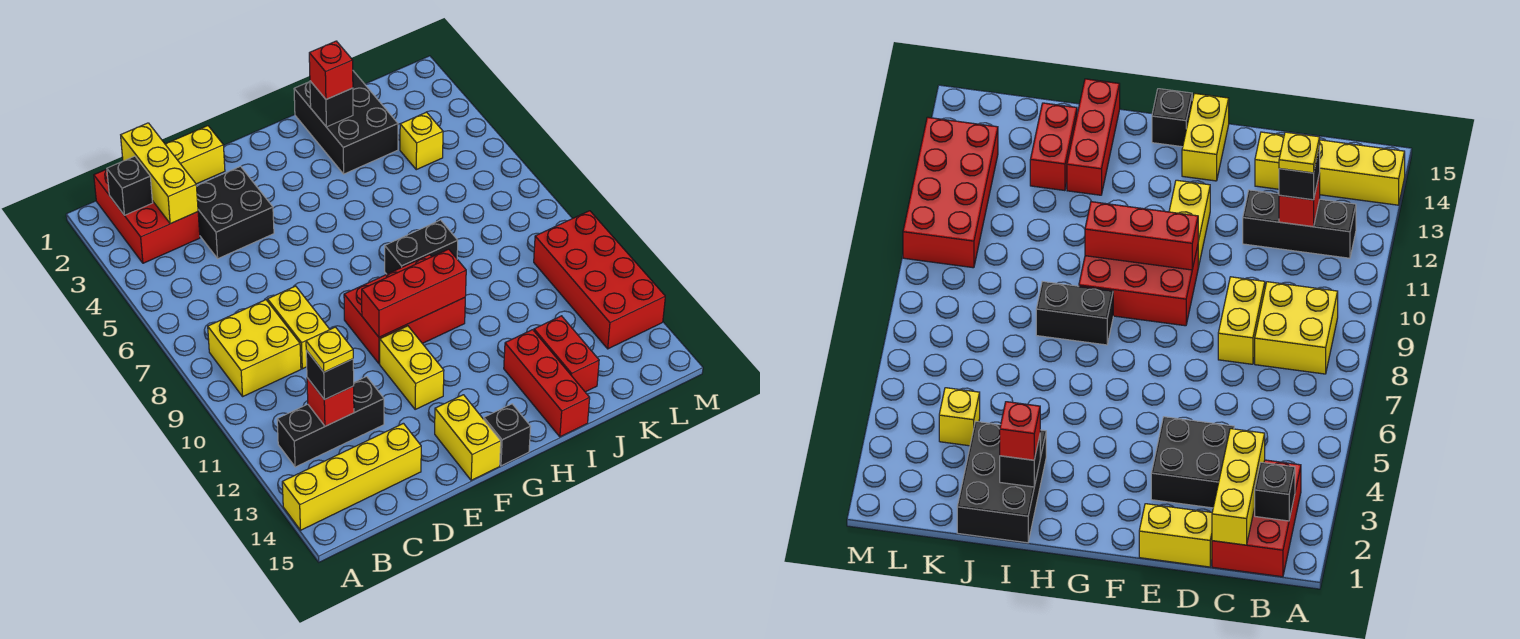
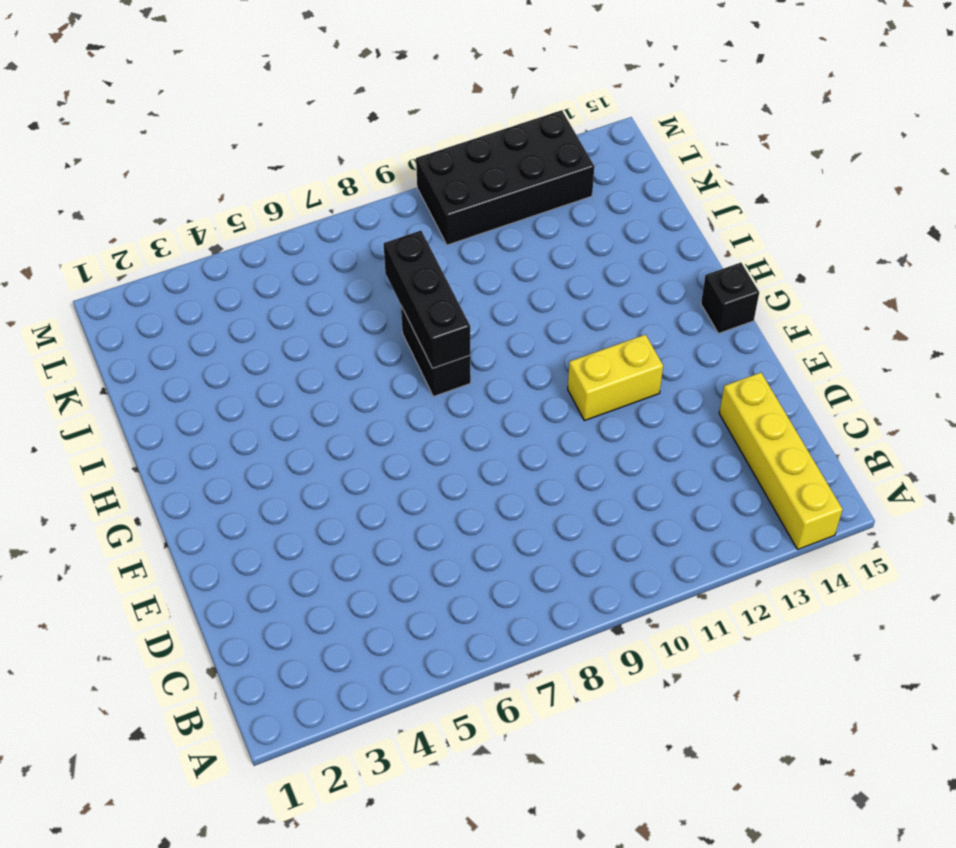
black 1x3 brick [384,231,470,368] -> black 1x3 brick moved to [277,377,384,467]
black 2x4 brick [416,110,594,245] -> red 2x4 brick [534,211,665,349]
none -> red 2x3 brick [94,169,200,263]
none -> yellow 2x2 brick [208,300,301,396]
none -> yellow 1x2 brick [165,126,225,184]

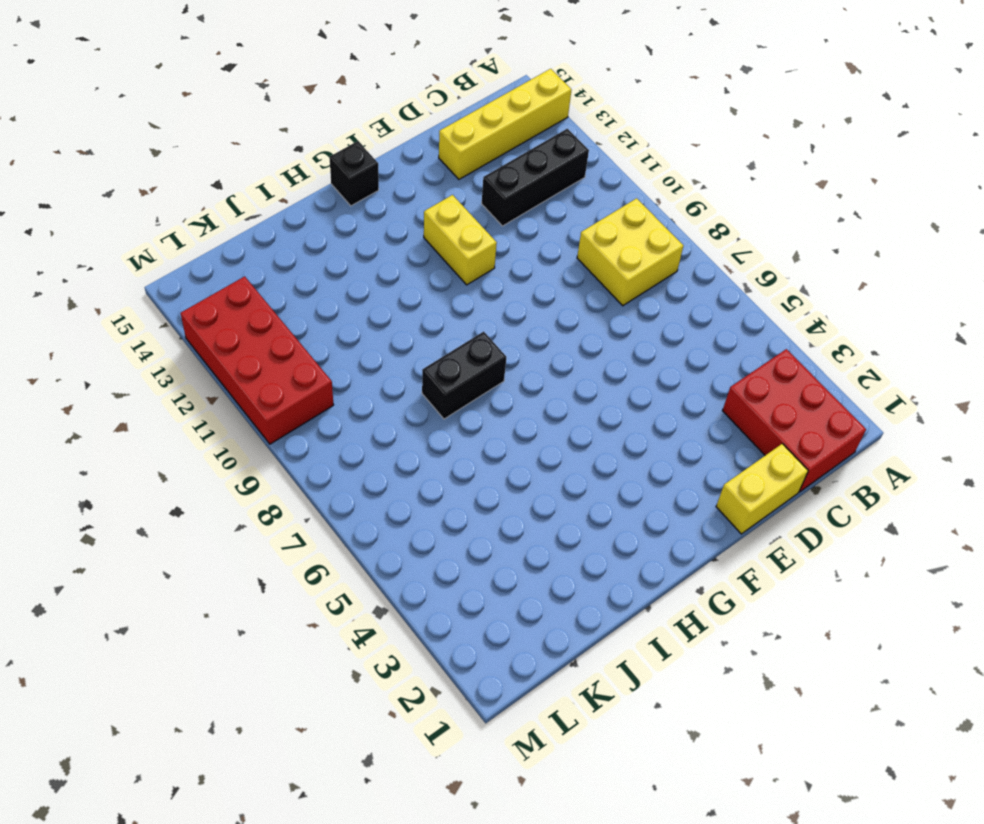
none -> black 2x2 brick [197,166,274,258]
none -> yellow 1x2 brick [268,286,330,369]
none -> red 2x3 brick [344,255,465,364]

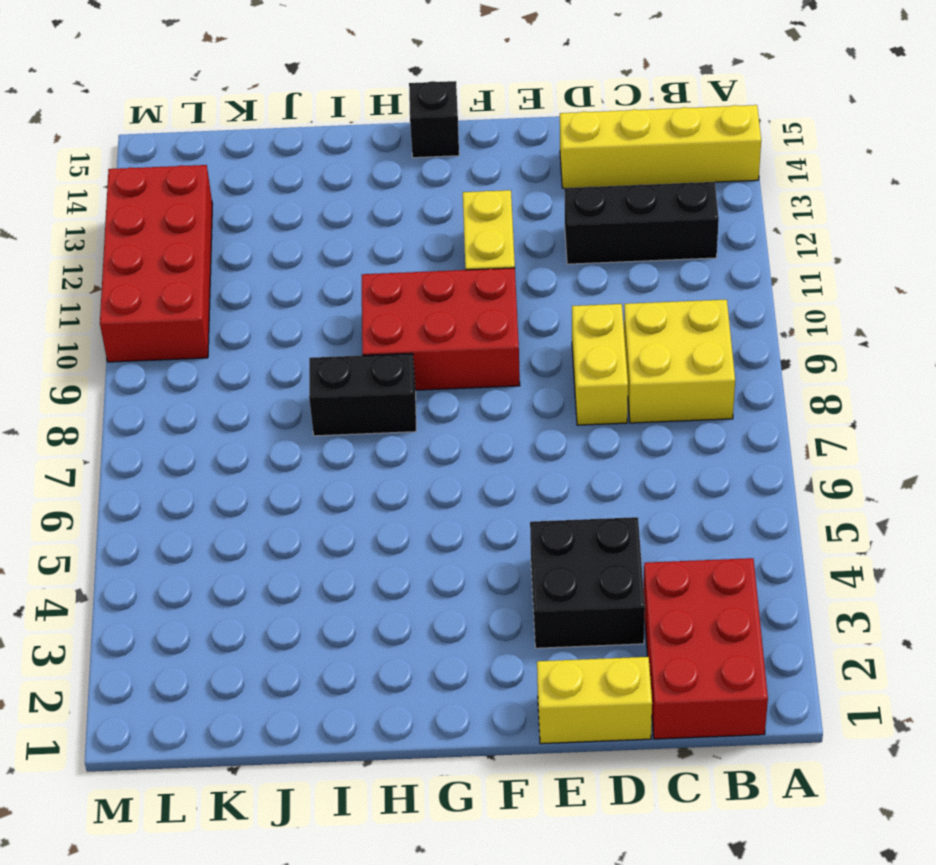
none -> yellow 1x2 brick [435,395,501,480]
none -> black 2x3 brick [294,71,398,174]
none -> red 1x3 brick [504,330,590,437]

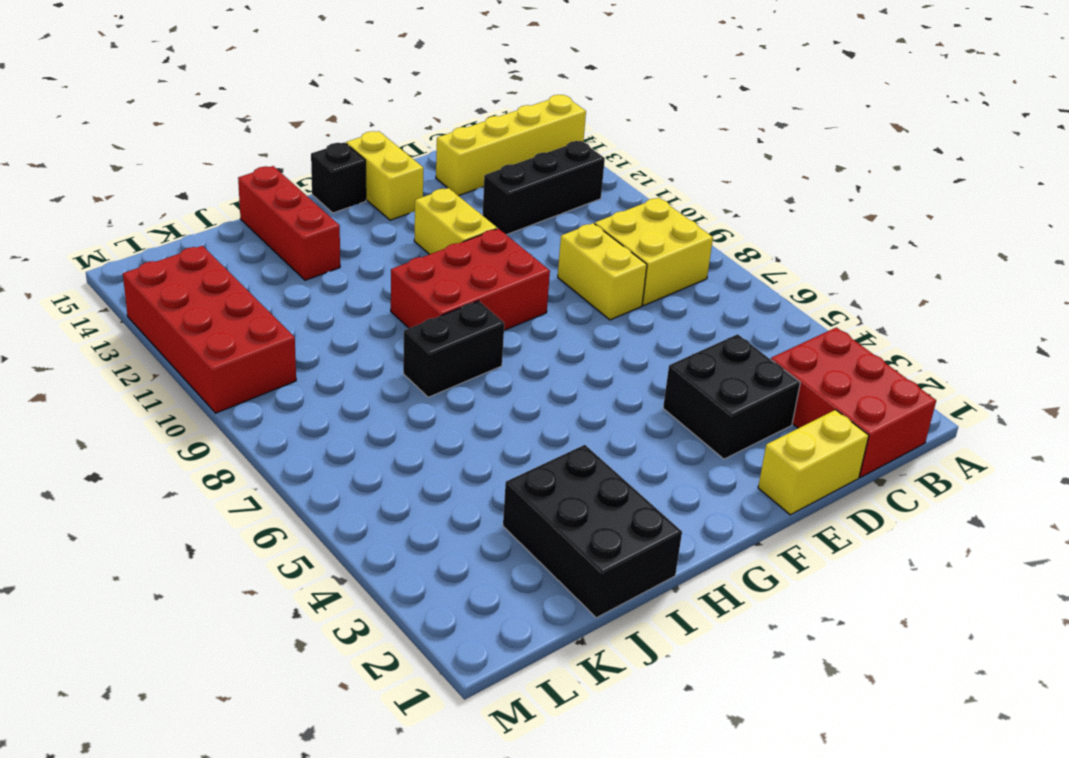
none -> red 1x2 brick [534,316,599,392]
none -> yellow 1x1 brick [400,112,443,170]
none -> black 1x1 brick [107,156,153,215]

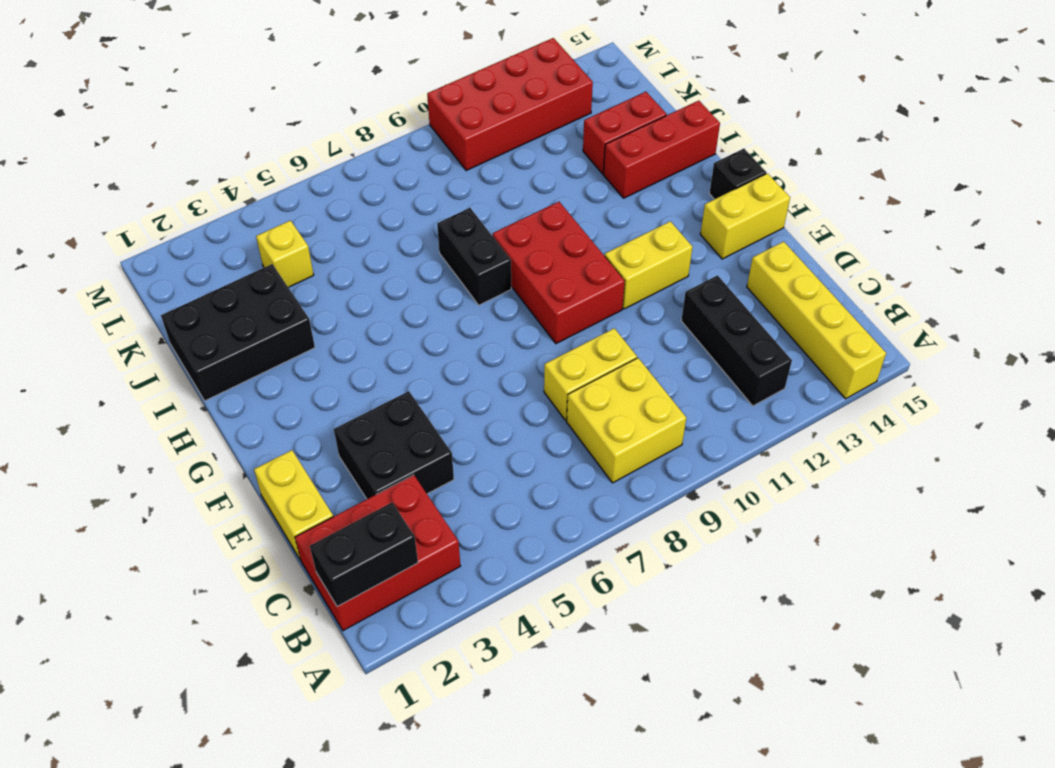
black 1x2 brick [310,502,418,607] -> black 1x1 brick [107,156,153,215]
none -> yellow 1x3 brick [121,123,198,224]
none -> red 1x1 brick [307,378,354,426]
none -> red 1x3 brick [362,249,466,337]

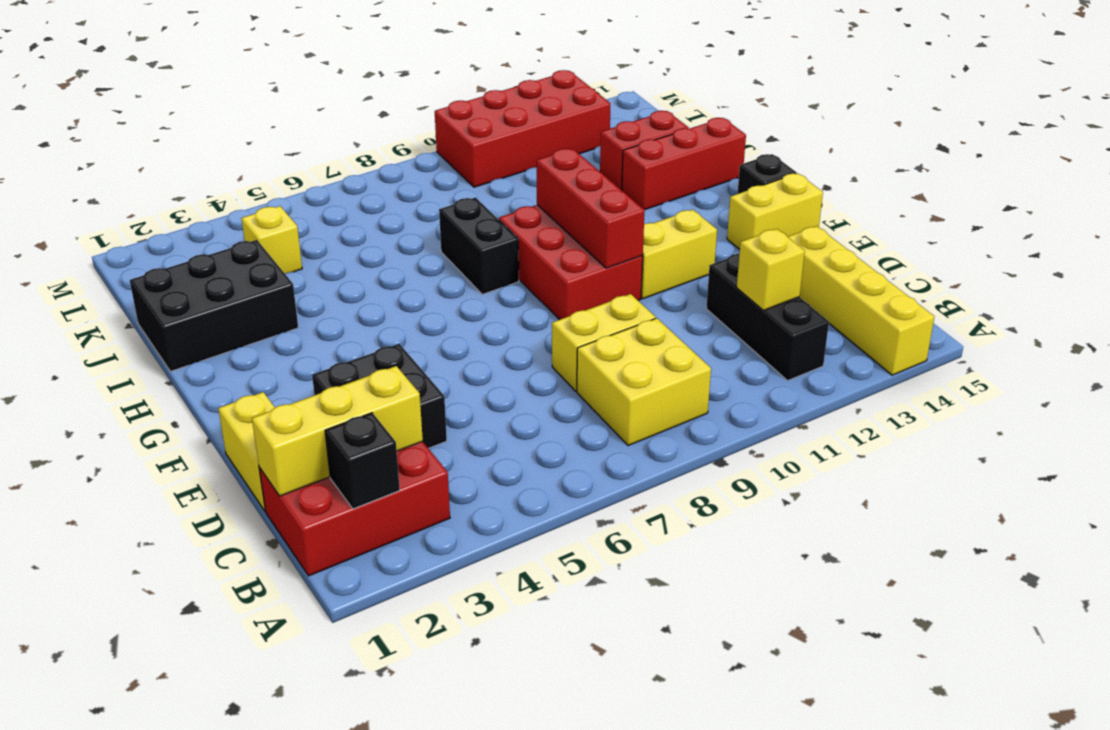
yellow 1x1 brick [737,229,805,310] -> red 1x1 brick [307,378,354,426]
none -> black 1x1 brick [310,81,353,127]
none -> black 1x1 brick [306,350,354,400]
none -> red 1x1 brick [309,41,353,99]

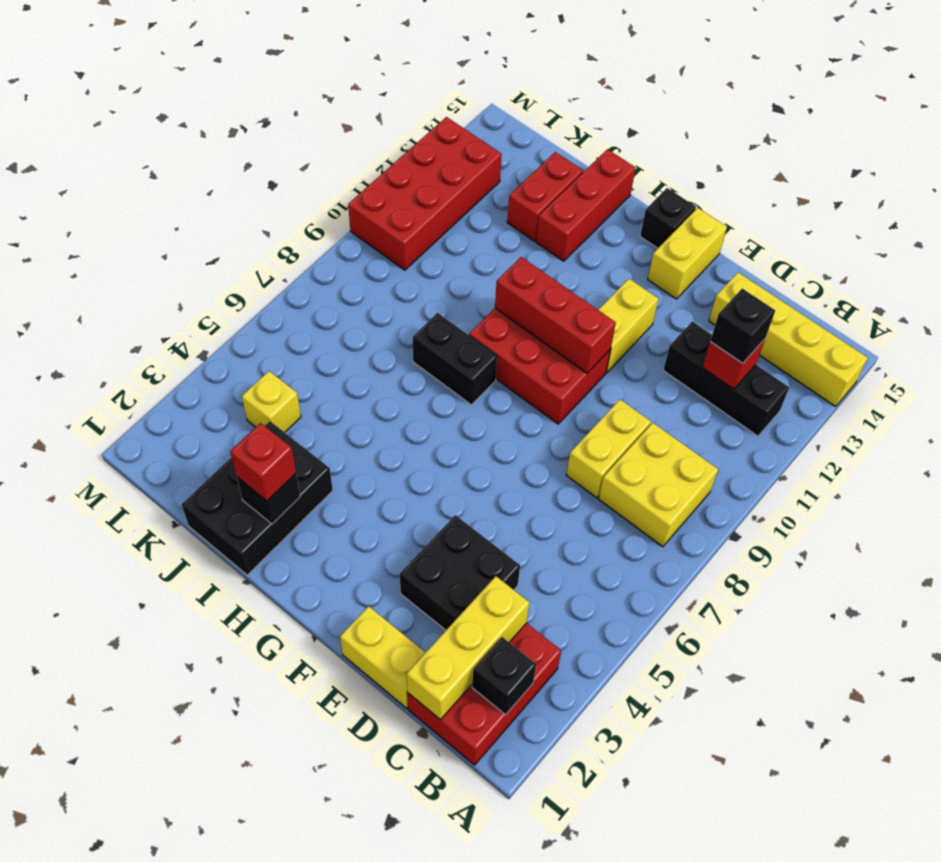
none -> yellow 1x1 plate [306,327,353,372]

